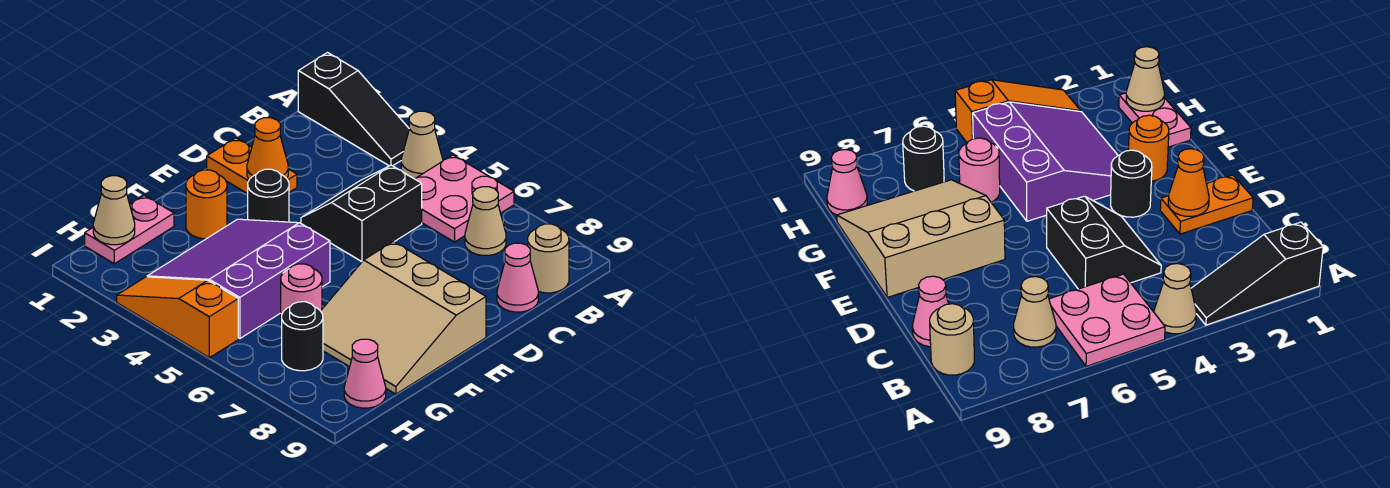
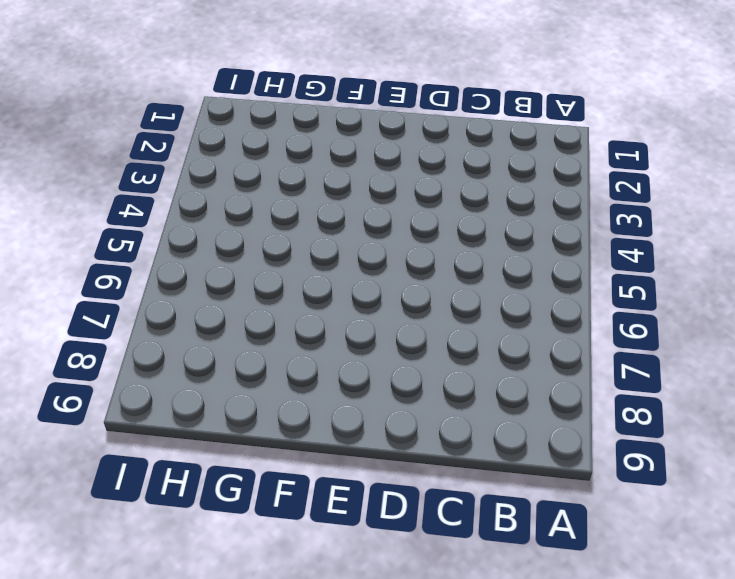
none -> black 1x3 slope [298,53,409,166]
none -> tan 1x1 cone [401,111,443,179]
none -> pink 2x2 plate [415,155,514,242]

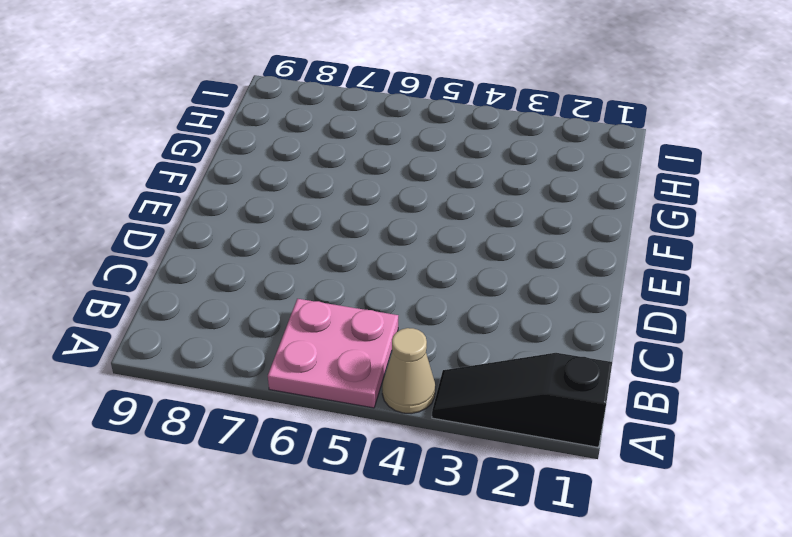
none -> tan 1x1 cone [465,187,506,256]
none -> tan 1x1 round brick [528,224,569,293]
none -> black 2x2 slope [301,165,422,262]

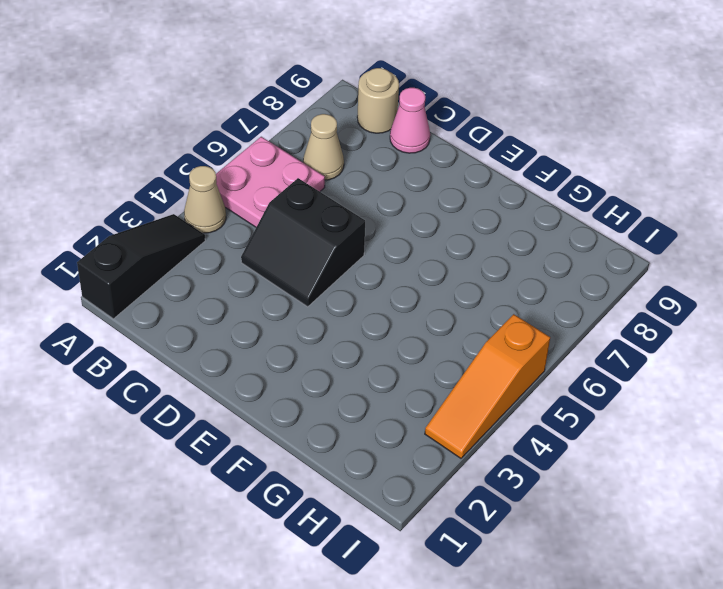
none -> orange 1x2 plate [207,138,297,194]
none -> black 1x1 round brick [248,169,289,222]
none -> tan 3x3 slope [321,242,486,394]

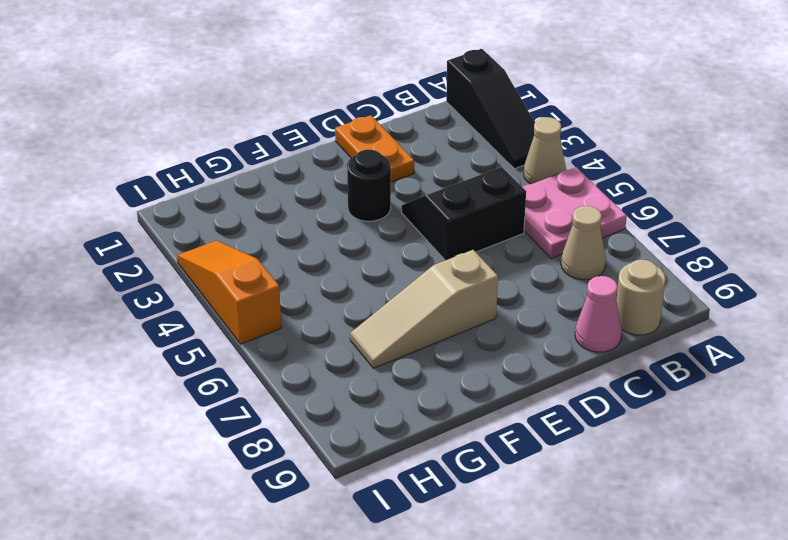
tan 1x3 slope [350,250,498,368] -> tan 3x3 slope [321,242,486,394]
none -> orange 1x1 round brick [186,170,227,239]
none -> purple 3x3 slope [147,219,330,338]
none -> pink 1x2 plate [85,195,174,264]

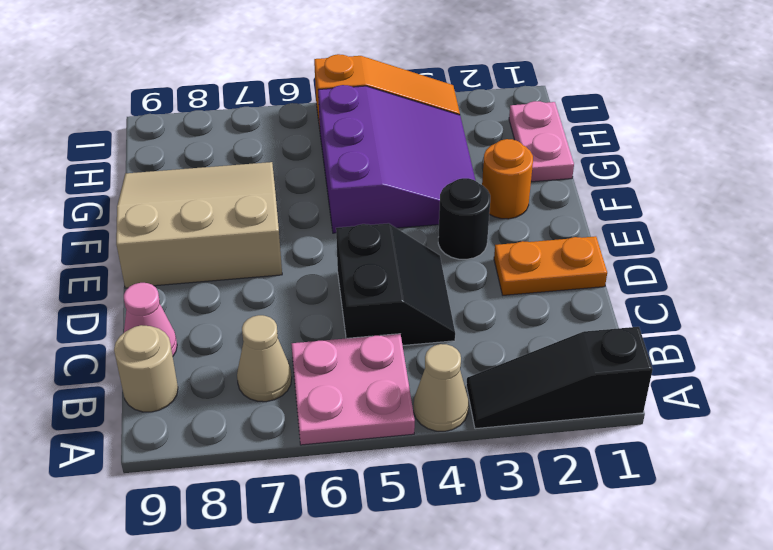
none -> pink 1x1 round brick [281,264,322,323]
none -> black 1x1 round brick [282,302,323,371]
none -> pink 1x1 cone [344,339,386,408]

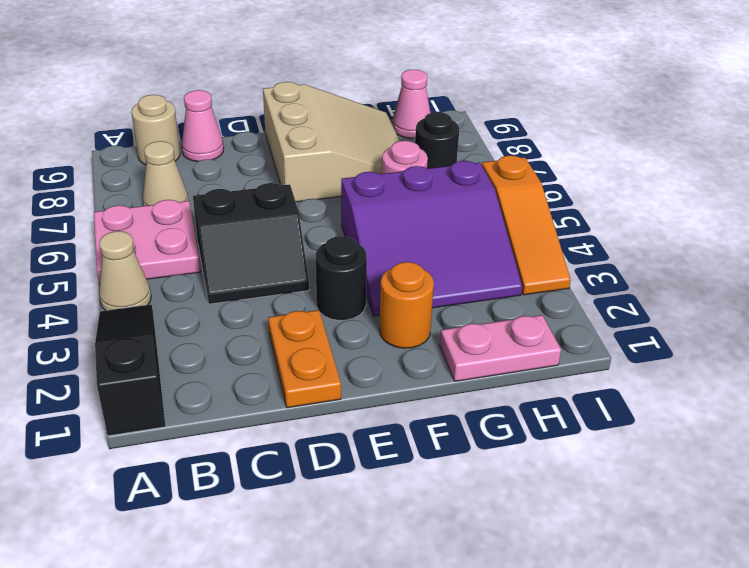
none -> orange 1x1 cone [247,118,288,179]
none -> tan 1x1 cone [93,176,135,245]

